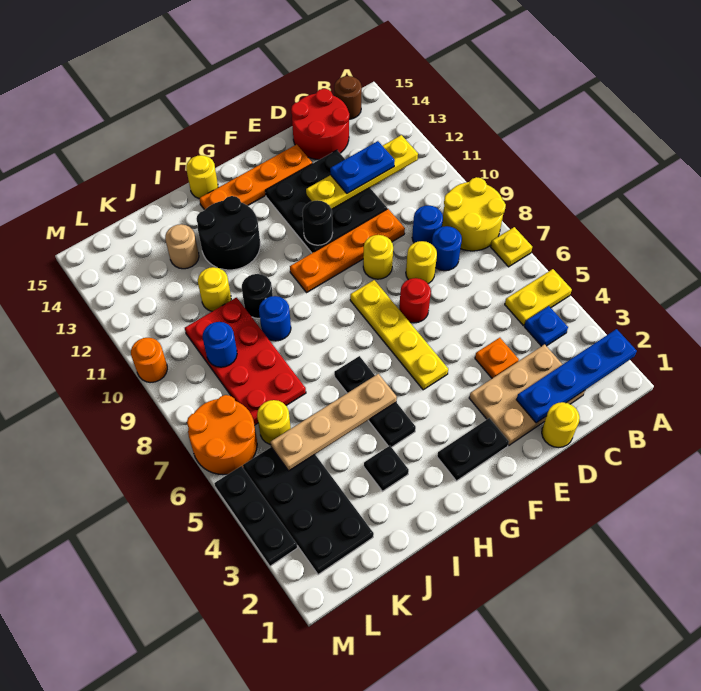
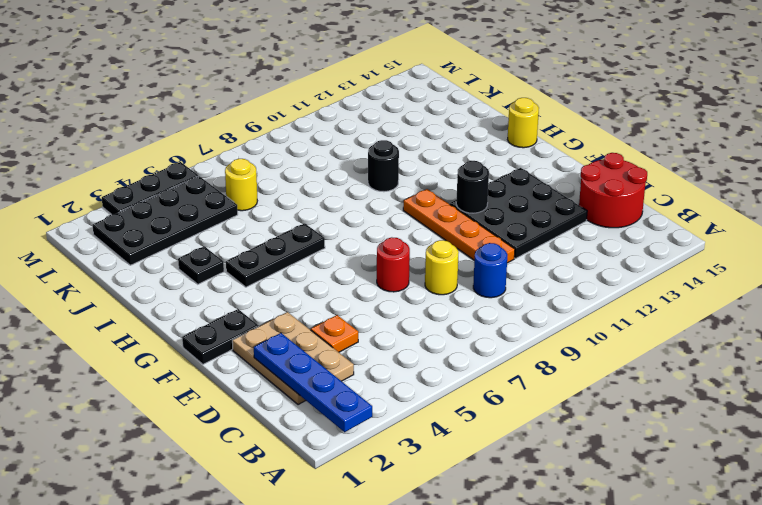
black 1x2 plate [182,309,259,364] -> black 1x2 plate turned to [437,418,509,481]
none -> yellow 1x2 plate [505,269,572,325]
none -> yellow 1x1 plate [491,227,532,267]
none -> yellow 2x2 round brick [442,177,506,251]
none -> blue 1x1 plate [524,306,568,346]

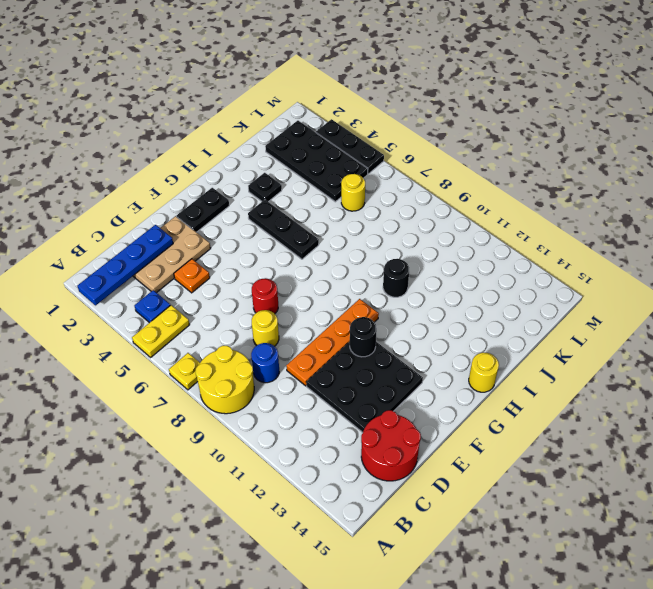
none -> brown 1x1 round brick [334,76,362,119]
none -> blue 1x1 round brick [432,226,462,271]
none -> yellow 1x1 round brick [542,402,580,448]
none -> yellow 1x1 round brick [363,235,393,279]

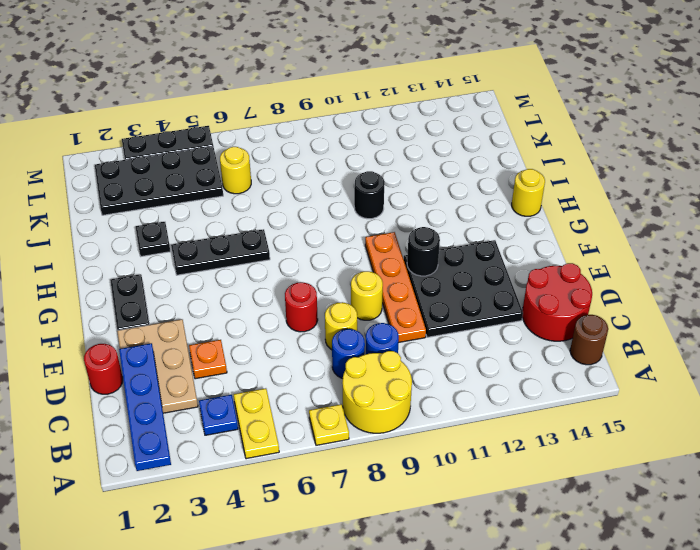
red 1x1 round brick [84,344,123,394] -> yellow 1x1 round brick [542,402,580,448]
none -> orange 1x4 plate [199,144,312,210]
none -> yellow 1x4 plate [350,280,448,390]
none -> black 2x2 round brick [196,196,260,270]
none -> blue 1x1 round brick [259,296,291,341]

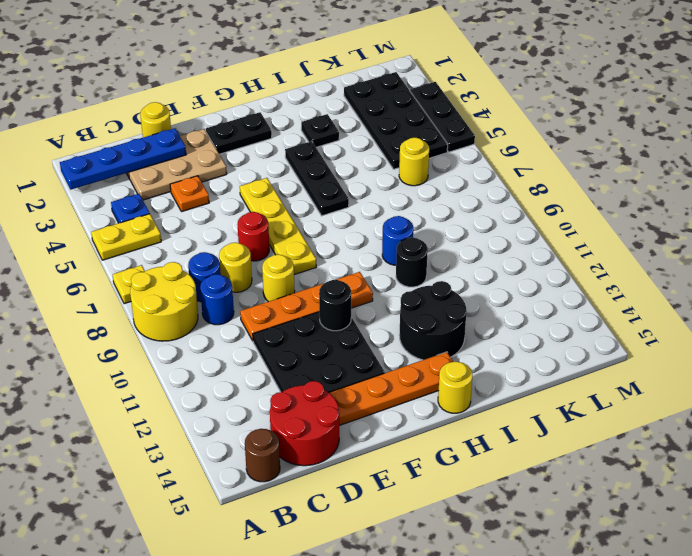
none -> red 2x4 plate [185,298,306,425]
none -> yellow 1x1 round brick [198,267,231,311]
none -> tan 1x1 round brick [165,224,199,269]
none -> orange 2x2 round brick [187,395,257,475]

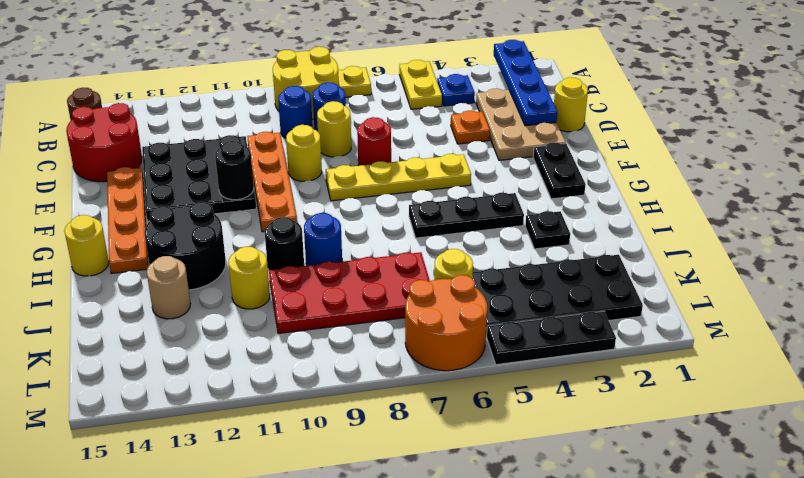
none -> orange 1x1 round brick [131,338,167,382]
none -> yellow 1x4 plate [306,135,418,209]
none -> tan 1x4 plate [270,374,397,471]
none -> blue 1x1 round brick [203,322,237,367]

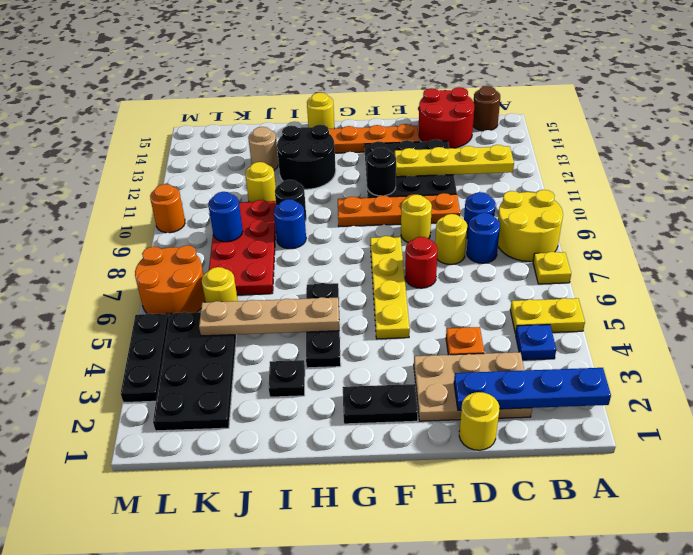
none -> blue 1x2 plate [330,141,395,193]

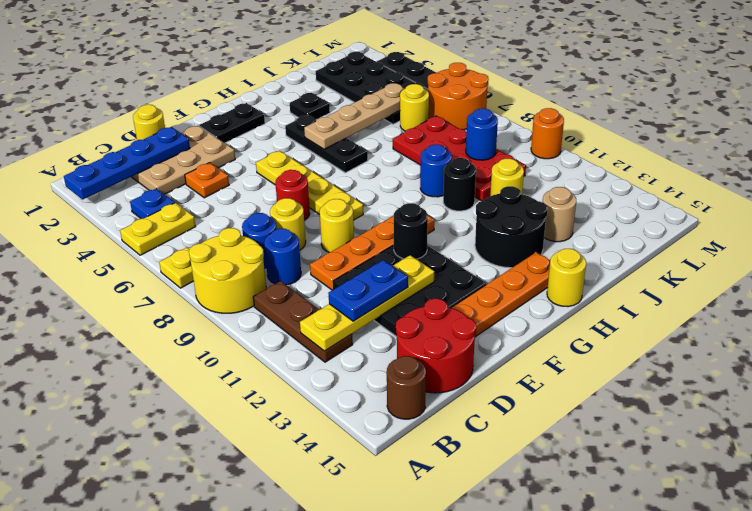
brown 1x3 plate [253,281,353,362] -> none

